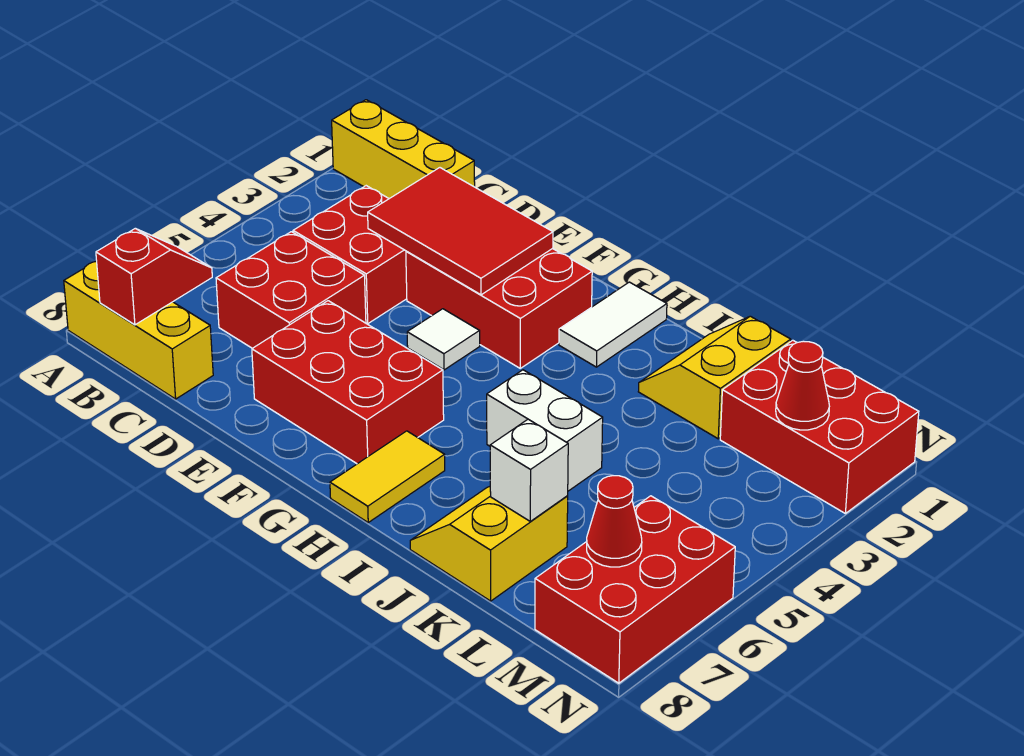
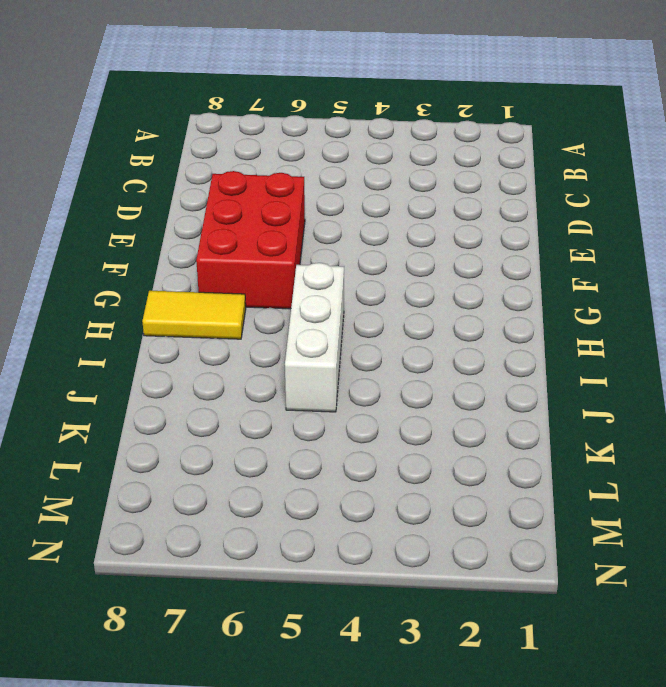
white 1x3 brick [285,263,344,412] -> white 1x2 brick [487,370,603,491]
none -> yellow 1x3 brick [332,100,475,199]
none -> yellow 1x3 brick [64,261,213,399]
none -> red 2x2 brick [293,186,407,324]

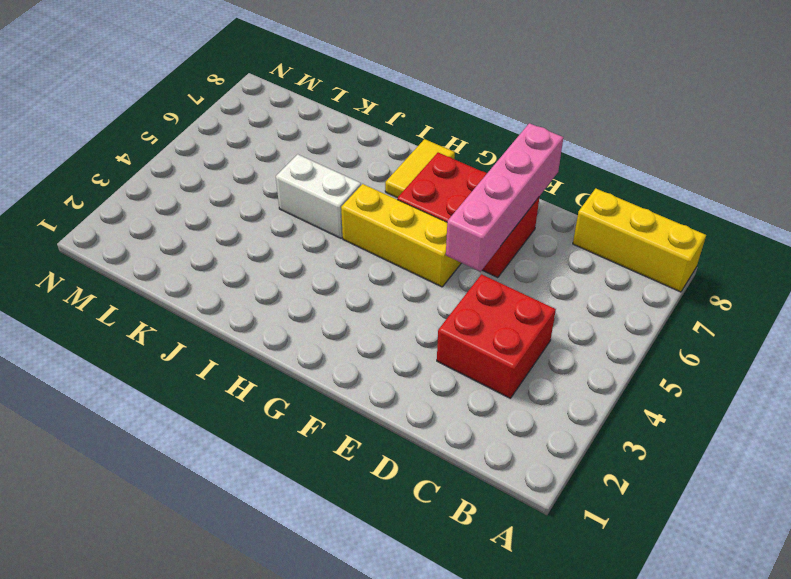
pink 1x4 brick [446,123,563,271] -> none
yellow 1x3 brick [341,184,461,287] -> yellow 1x3 brick moved to [332,100,475,199]
none -> red 2x2 brick [216,232,366,348]
none -> red 2x3 brick [406,248,592,368]
none -> white 1x1 tile [407,309,480,370]

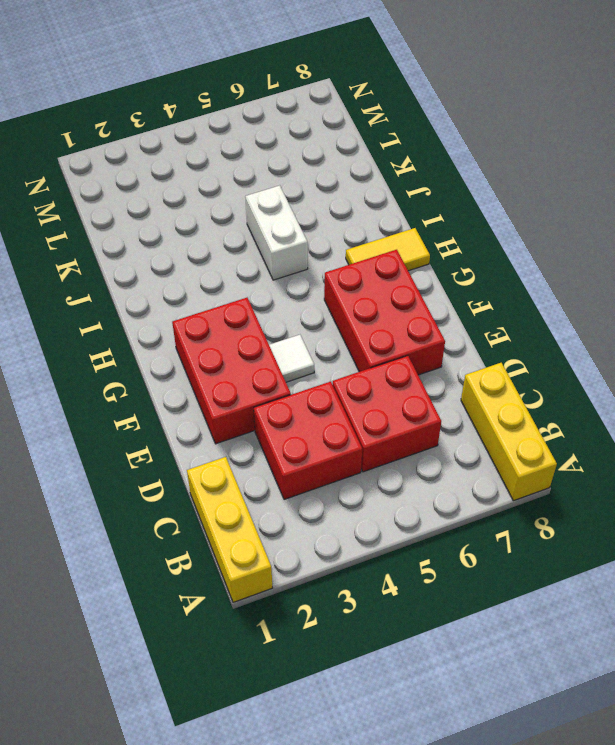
none -> white 1x2 tile [559,282,667,367]
none -> yellow 2x2 slope [638,316,791,439]
none -> yellow 2x2 slope [410,487,568,601]

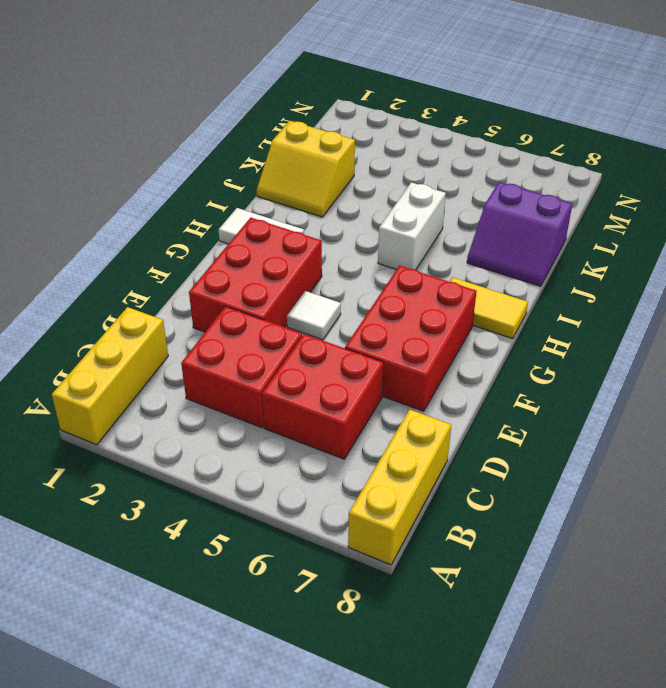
purple 2x2 slope [467,182,572,286] -> yellow 2x2 slope [410,487,568,601]
none -> red 2x3 brick [720,340,919,513]
none -> red 2x3 brick [535,496,735,683]
none -> red 1x2 slope [96,229,212,325]

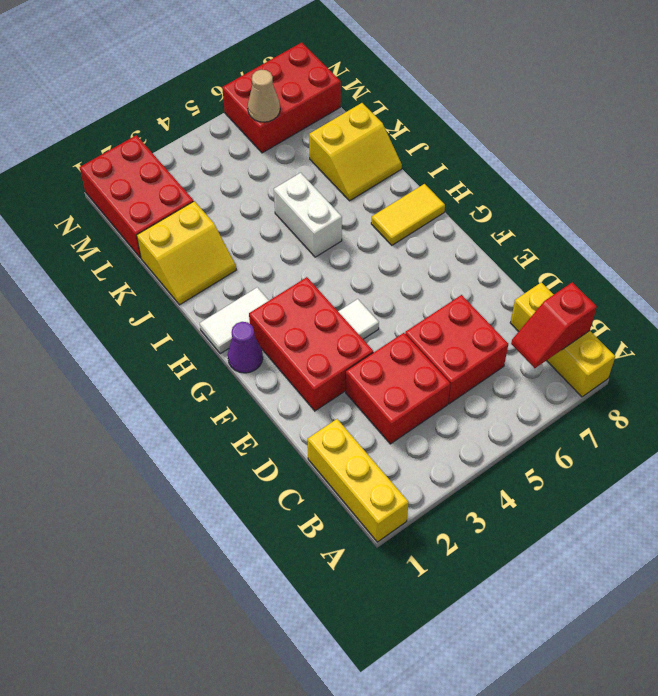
purple 1x1 cone [228,322,263,373] -> none
tan 1x1 cone [248,70,280,122] -> none
none -> red 2x3 brick [252,301,444,464]
none -> red 2x3 tile [368,168,553,295]
none -> white 1x1 brick [490,419,568,521]

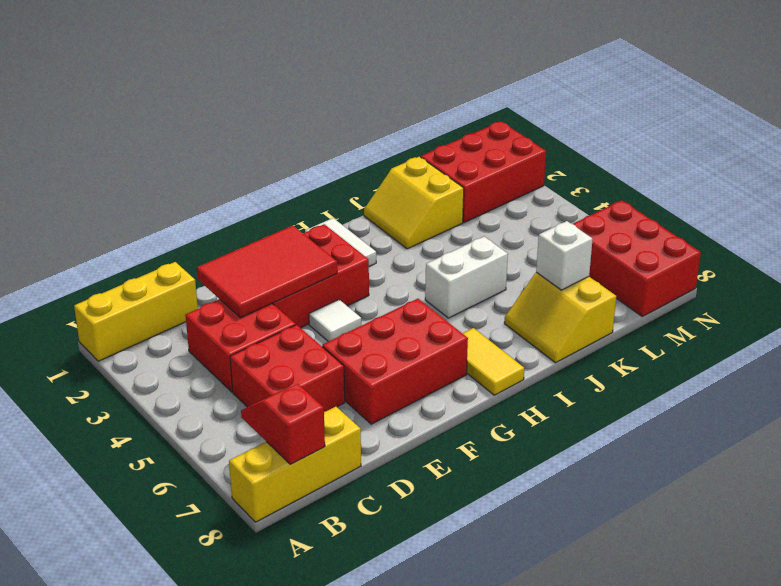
none -> red 1x1 cone [776,341,829,430]
none -> red 1x1 cone [587,476,642,567]

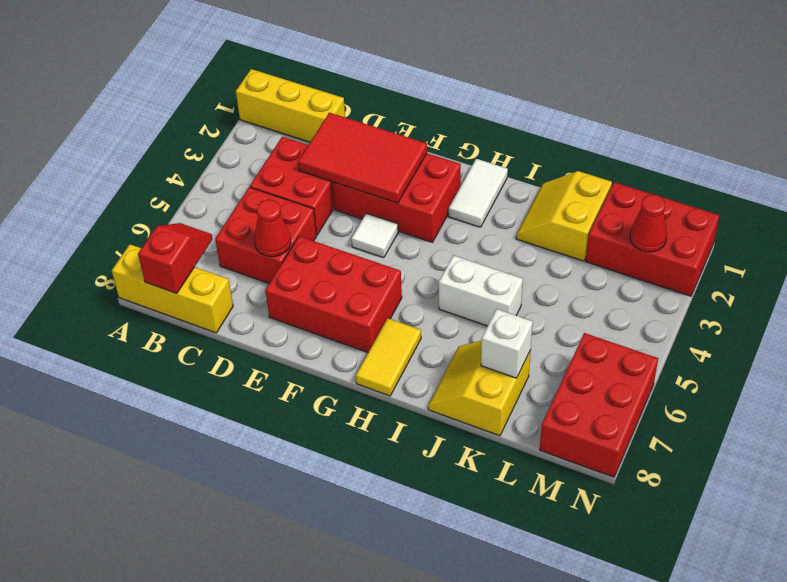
red 1x1 cone [254,200,291,257] -> red 1x1 cone moved to [587,476,642,567]

